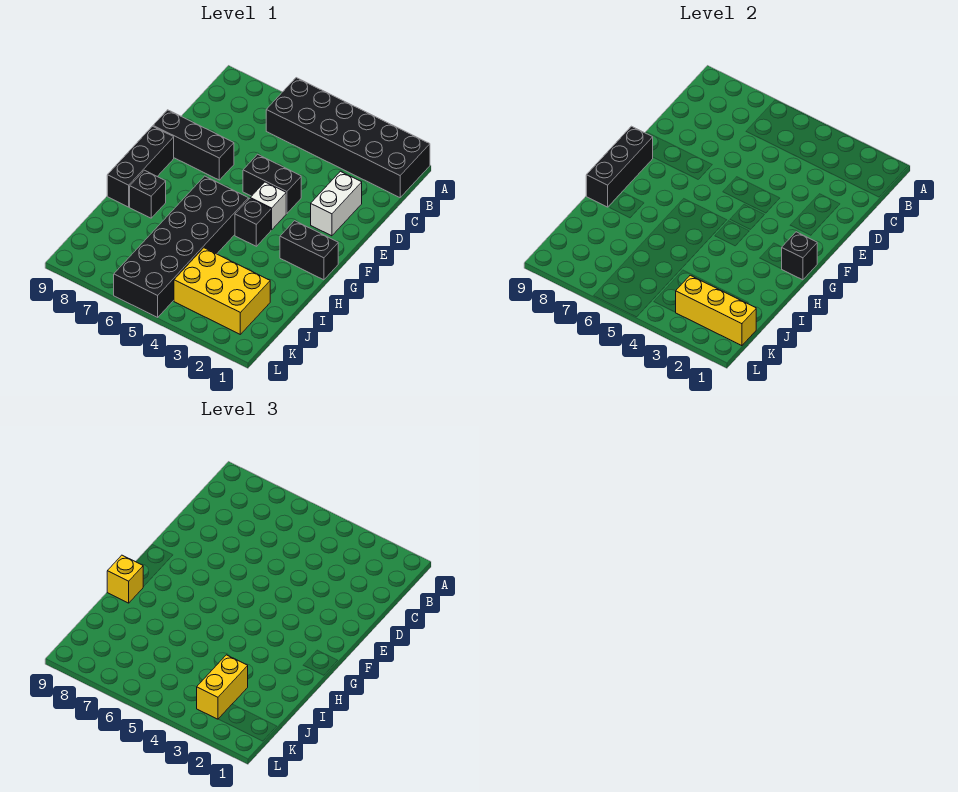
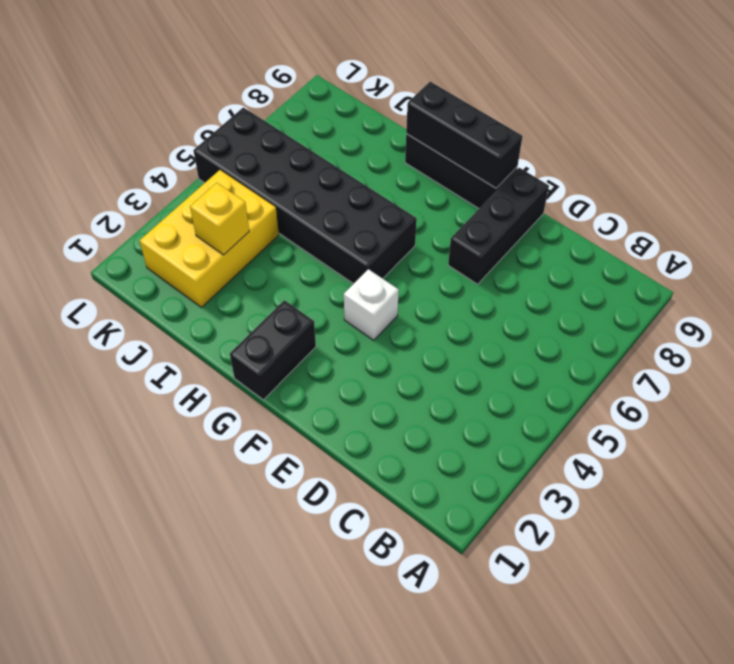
yellow 1x1 brick [190,183,249,255] -> yellow 1x1 brick moved to [107,555,143,603]
none -> black 2x6 brick [266,78,430,198]
none -> white 1x2 brick [311,171,362,236]
none -> black 1x2 brick [243,154,301,214]

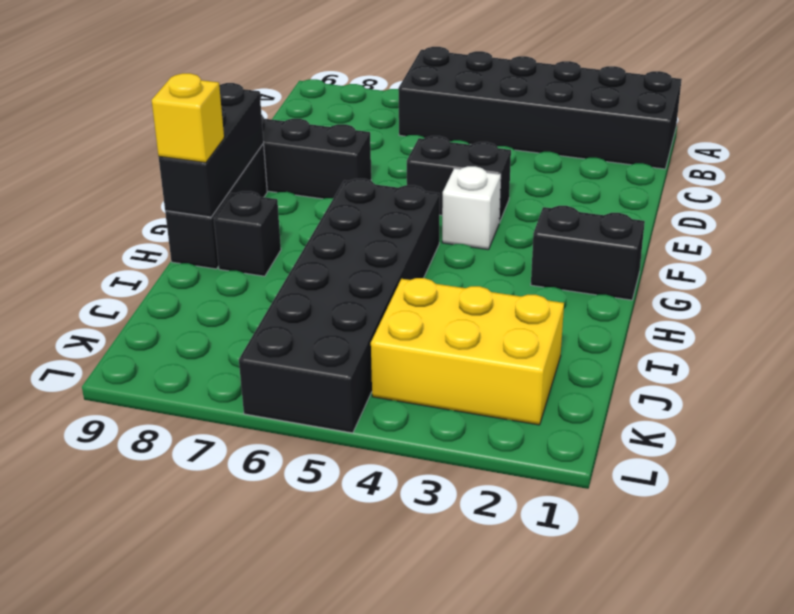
none -> white 1x2 brick [311,171,362,236]
none -> black 1x1 brick [235,198,271,246]
none -> black 1x1 brick [782,232,817,280]

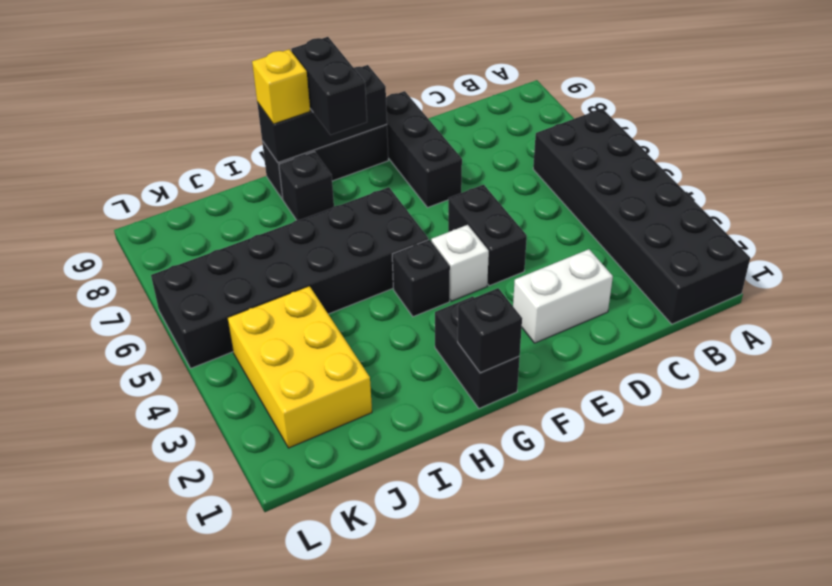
black 1x2 brick [291,37,367,135] -> none
none -> yellow 1x3 brick [676,275,756,346]
none -> yellow 1x2 brick [197,655,248,719]

